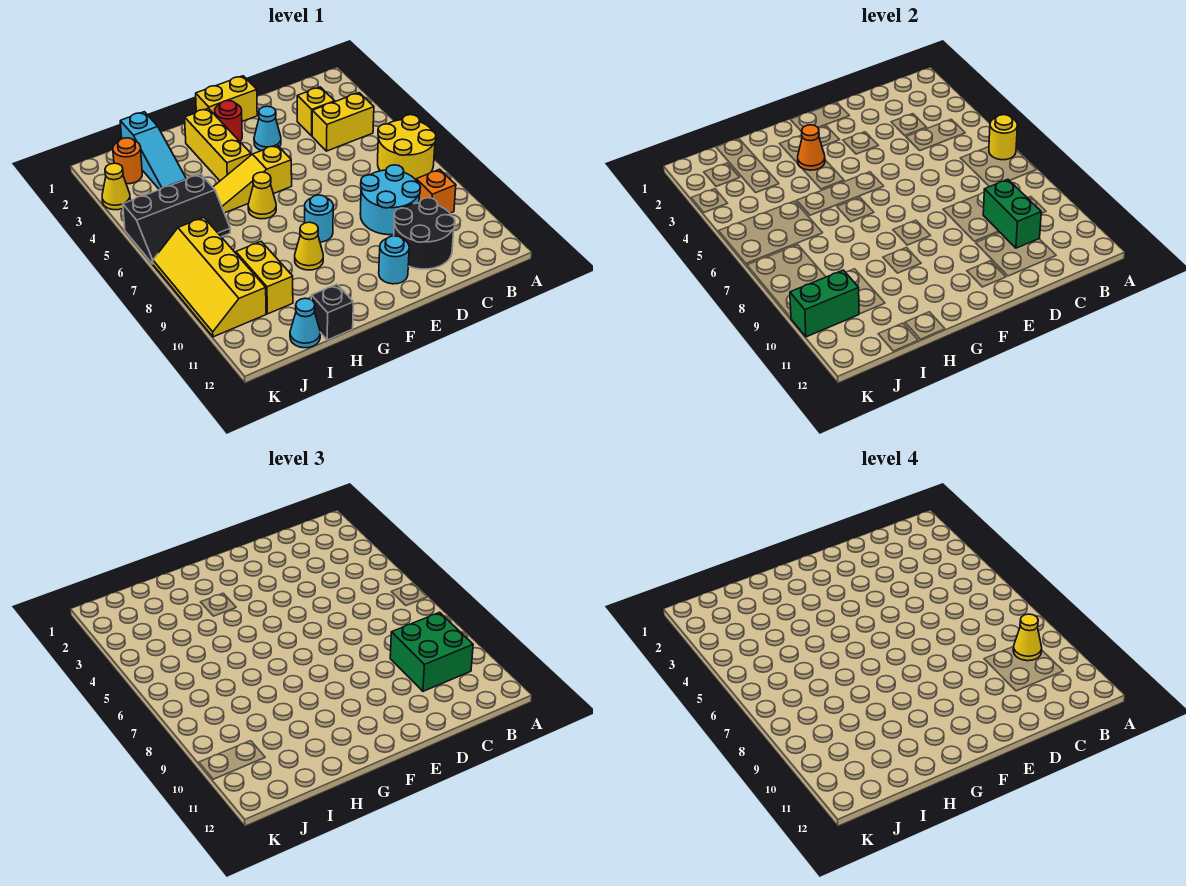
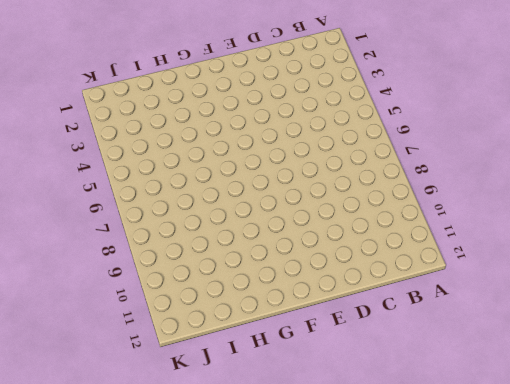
none -> yellow 2x2 round brick [378,115,436,180]
none -> yellow 1x2 brick [312,93,374,151]
none -> orange 1x1 brick [416,169,456,213]

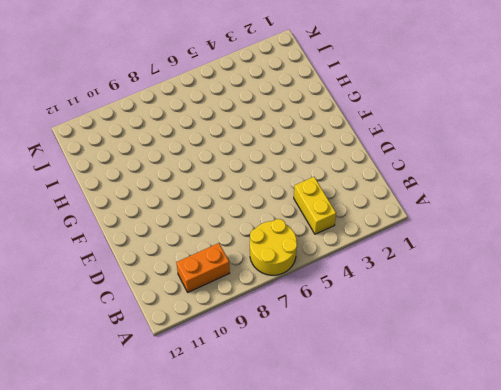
orange 1x2 brick [176,243,230,292] -> orange 1x1 brick [416,169,456,213]
none -> yellow 1x1 brick [297,87,335,136]
none -> cyan 2x2 round brick [360,165,421,235]
none -> black 2x2 round brick [394,198,455,269]

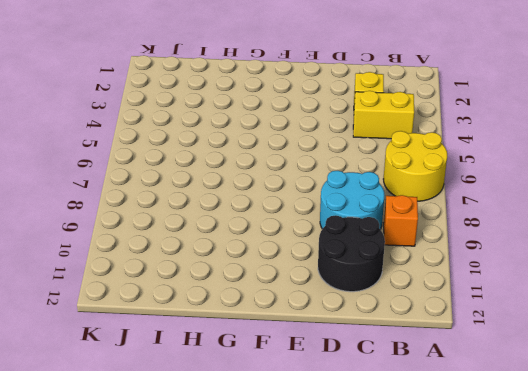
none -> yellow 1x2 brick [196,76,257,121]
none -> cyan 1x1 cone [254,106,281,151]
none -> cyan 1x1 round brick [379,236,409,284]

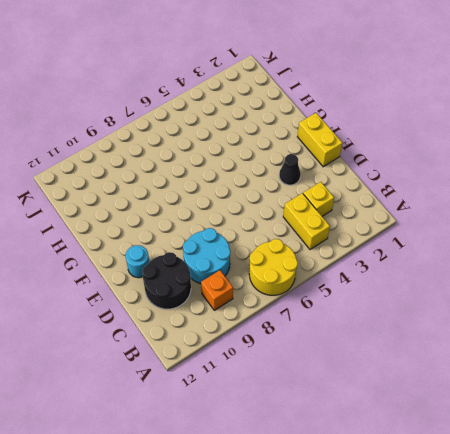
black 1x1 cone [279,154,301,185] -> cyan 1x1 cone [254,106,281,151]
none -> red 1x1 round brick [215,101,242,141]
none -> yellow 1x3 slope [213,145,292,213]
none -> cyan 1x1 round brick [305,195,333,242]

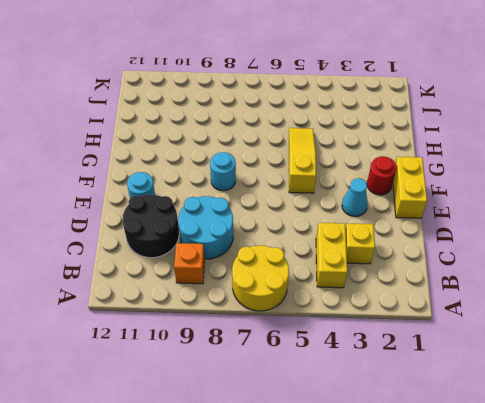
none -> yellow 1x3 brick [185,108,251,181]
none -> yellow 1x1 cone [248,172,276,219]
none -> yellow 1x1 cone [295,222,323,270]

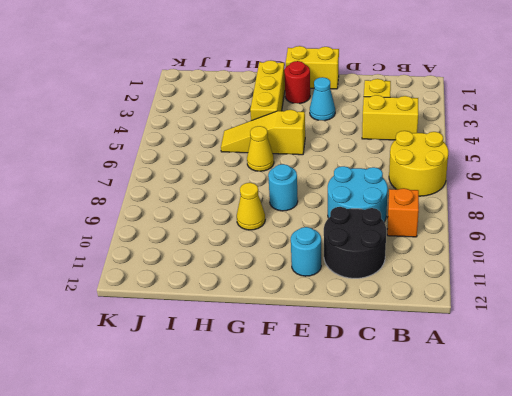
none -> black 1x1 brick [311,284,353,340]
none -> cyan 1x3 slope [120,112,186,190]
none -> black 2x3 slope [123,174,230,264]

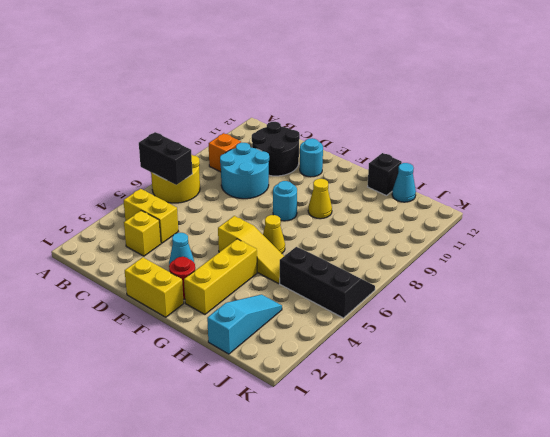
black 1x2 brick [139,132,192,185] -> yellow 1x1 round brick [989,115,1017,160]
none -> yellow 1x2 brick [236,242,293,314]
none -> orange 1x1 round brick [113,138,142,184]
none -> yellow 2x4 slope [153,218,266,337]

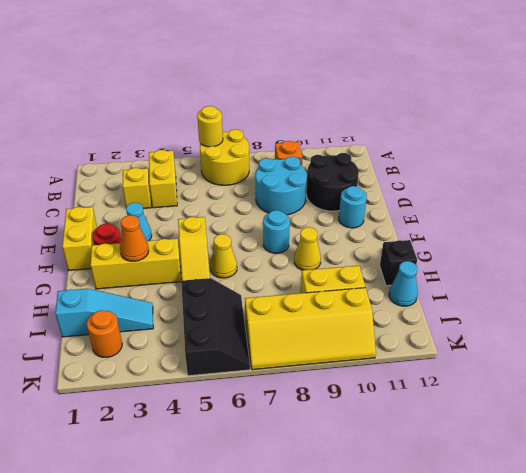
none -> yellow 1x1 cone [102,163,130,210]
none -> green 1x2 brick [983,179,1041,248]
none -> green 1x2 brick [790,270,859,337]

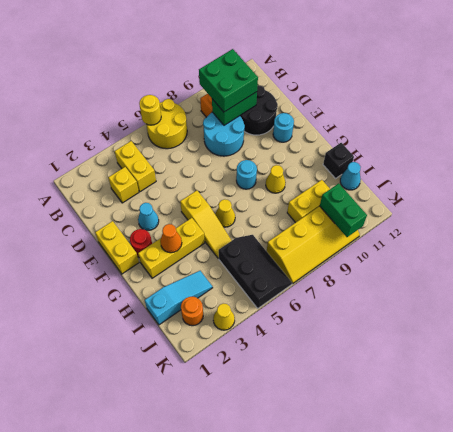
none -> yellow 1x1 cone [1013,614,1042,661]

